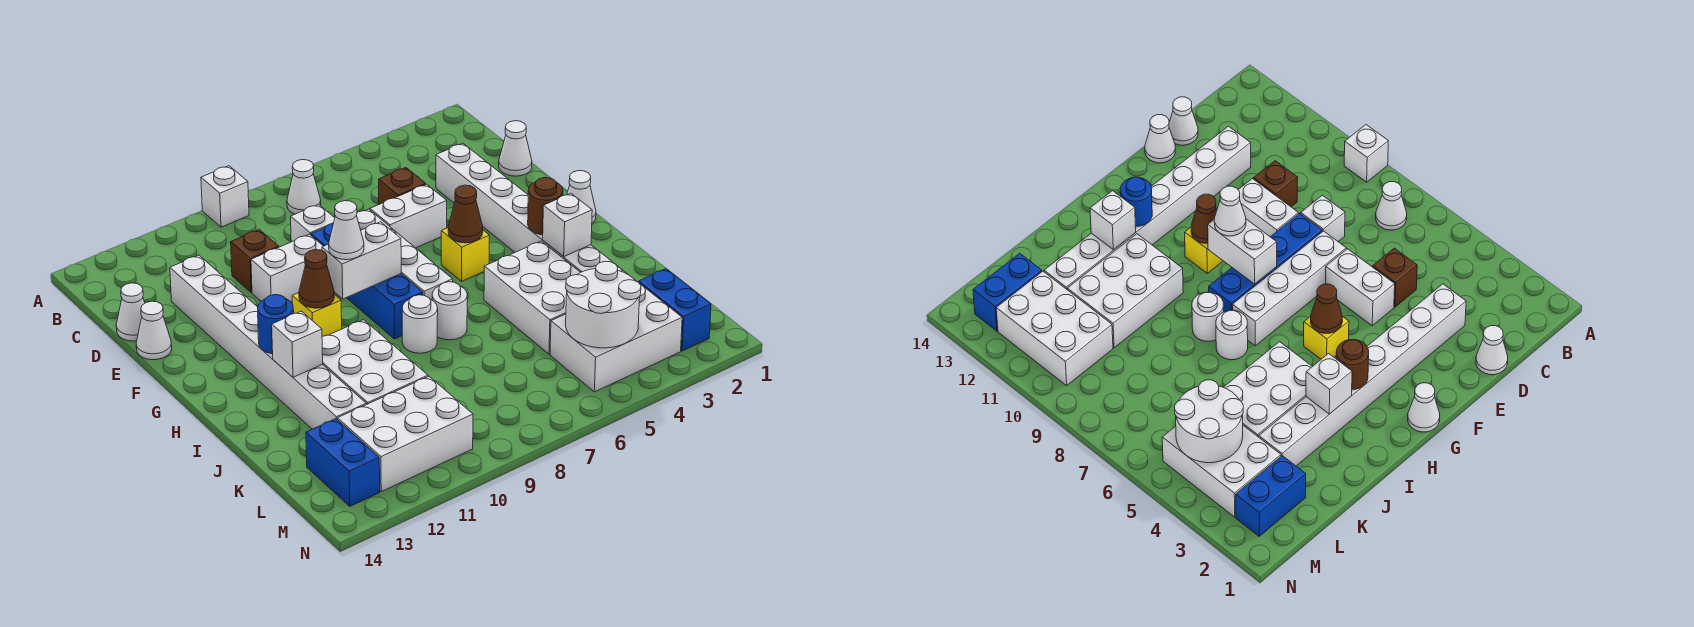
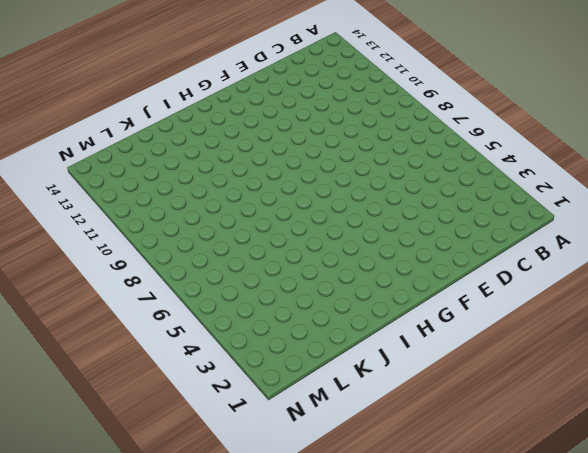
none -> white 1x1 brick [201,166,249,227]
none -> white 1x1 cone [287,160,321,214]
none -> white 1x1 cone [499,121,532,176]
none -> white 1x8 brick [436,143,636,281]

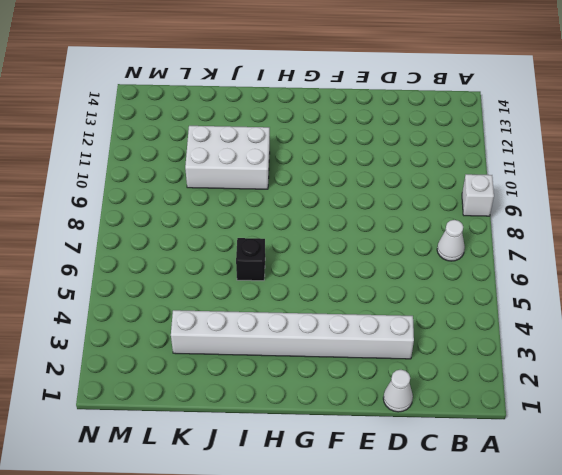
black 1x1 brick [236,238,265,281] -> none
none -> brown 1x1 brick [379,168,426,204]
none -> white 1x1 brick [291,204,335,242]
none -> brown 1x1 brick [231,230,279,293]
none -> white 1x8 brick [170,255,366,429]

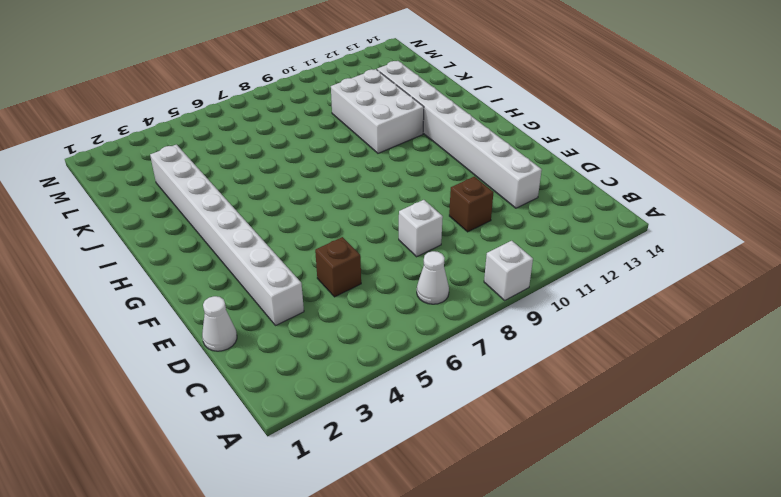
none -> white 1x1 cone [116,283,145,341]
none -> white 1x2 brick [370,184,447,248]
none -> white 1x4 brick [356,209,453,300]
none -> blue 1x4 brick [311,224,423,339]

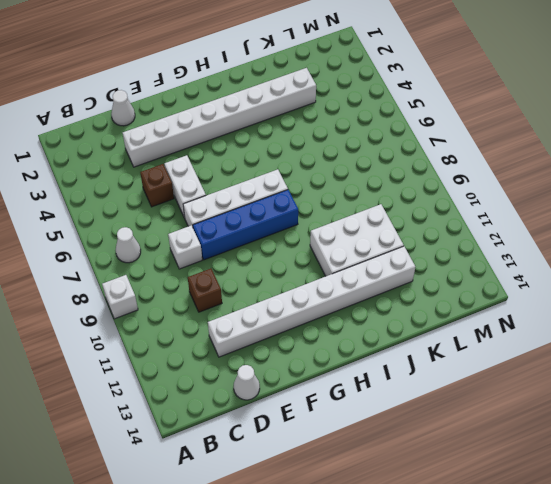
none -> white 1x2 brick [251,234,323,302]
none -> white 1x1 cone [136,301,172,360]
none -> white 1x1 cone [567,171,596,223]
none -> yellow 1x1 brick [441,228,489,281]

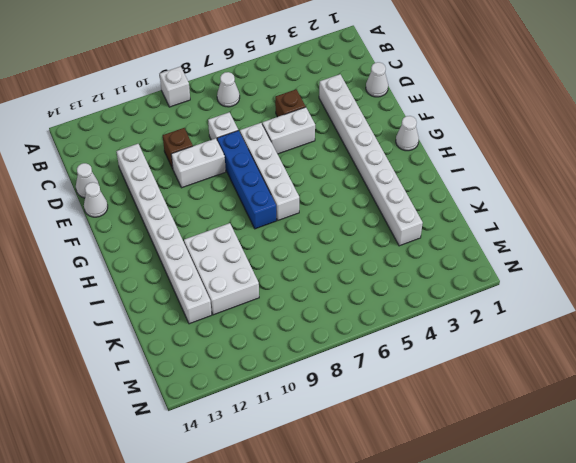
none -> yellow 1x1 brick [441,228,489,281]
none -> yellow 1x1 brick [292,293,342,336]
none -> white 2x3 brick [484,241,580,354]
none -> white 1x1 round brick [432,282,467,340]

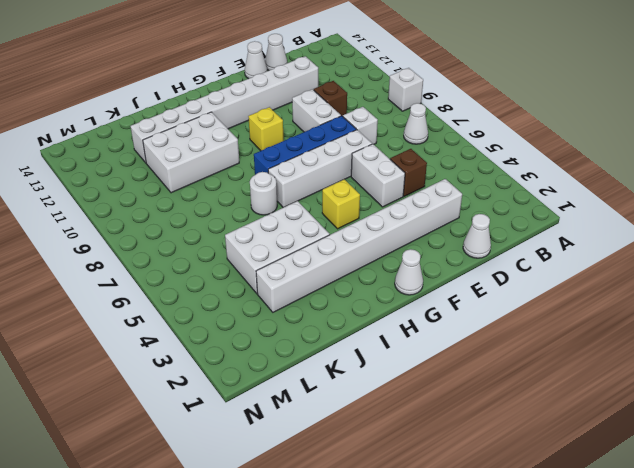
none -> white 1x1 round brick [402,295,438,353]
none -> blue 1x2 brick [639,269,711,351]
none -> white 2x3 brick [550,283,682,392]
none -> white 2x3 brick [338,376,473,492]

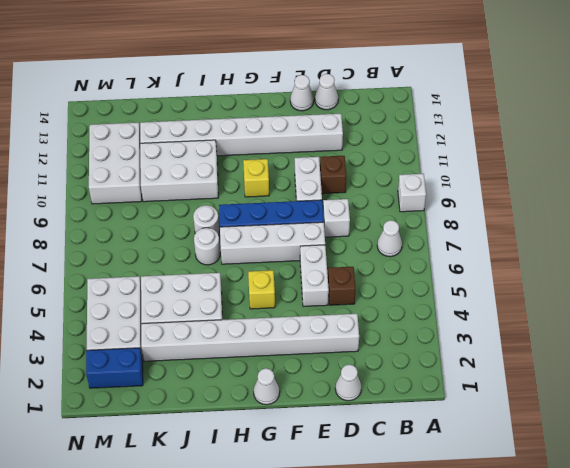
none -> blue 1x2 brick [306,419,380,506]
none -> brown 1x1 cone [448,185,483,243]
none -> white 1x2 brick [322,222,401,299]
none -> brown 1x1 cone [299,250,334,308]

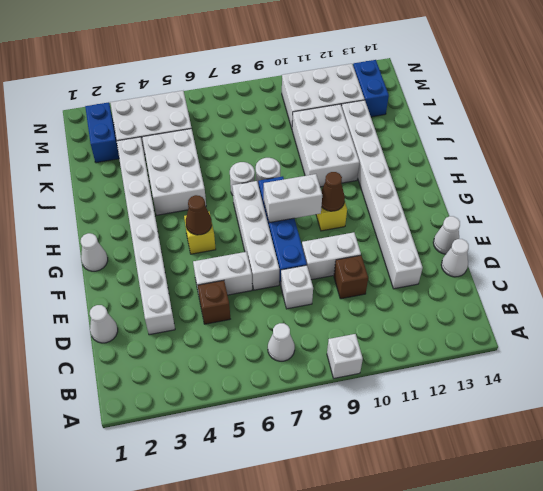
none -> brown 1x1 round brick [528,178,563,235]
none -> blue 1x1 round brick [258,295,294,354]
none -> white 1x1 brick [543,193,592,257]
none -> white 1x1 brick [272,311,323,377]

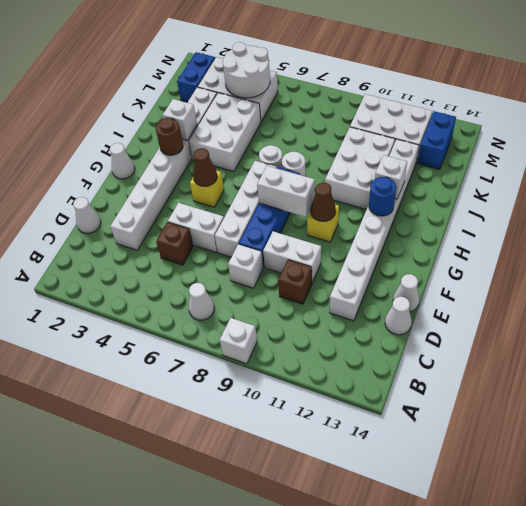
none -> white 1x1 cone [329,201,364,260]

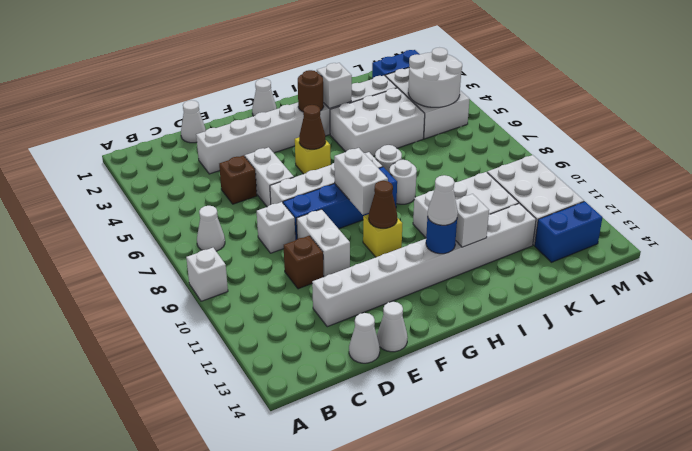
white 1x1 cone [428,175,458,225] -> white 1x1 cone moved to [329,201,364,260]

